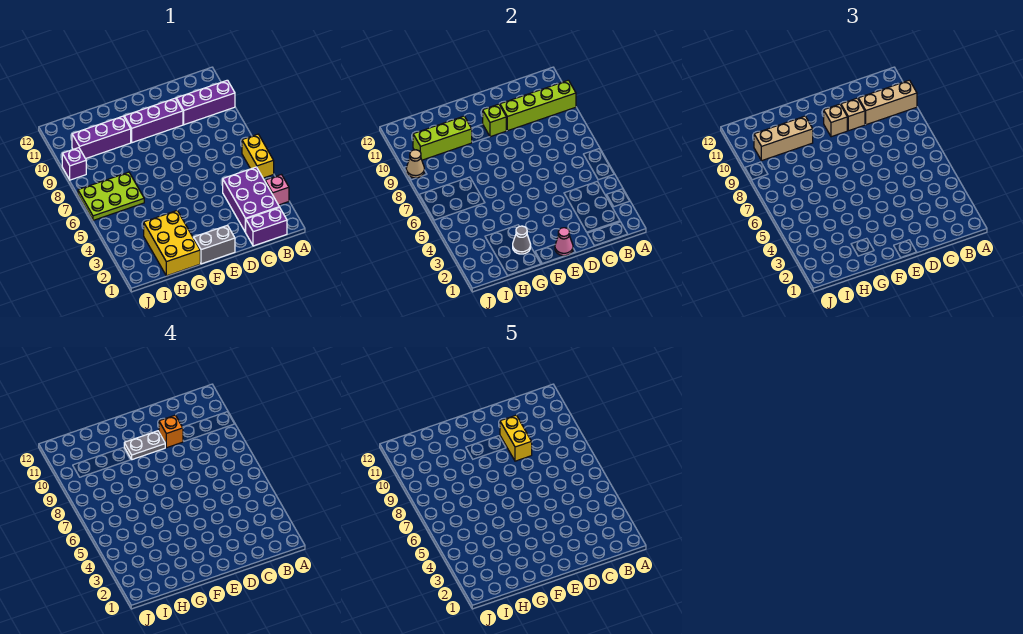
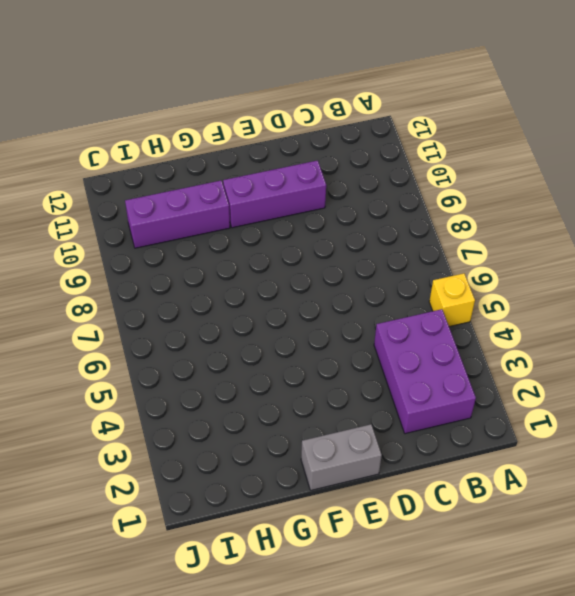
yellow 1x1 brick [429,273,475,327] -> yellow 1x2 brick [242,134,274,178]
none -> pink 1x1 brick [265,175,289,205]
none -> purple 1x3 brick [176,80,235,125]
none -> purple 1x2 brick [246,207,287,246]

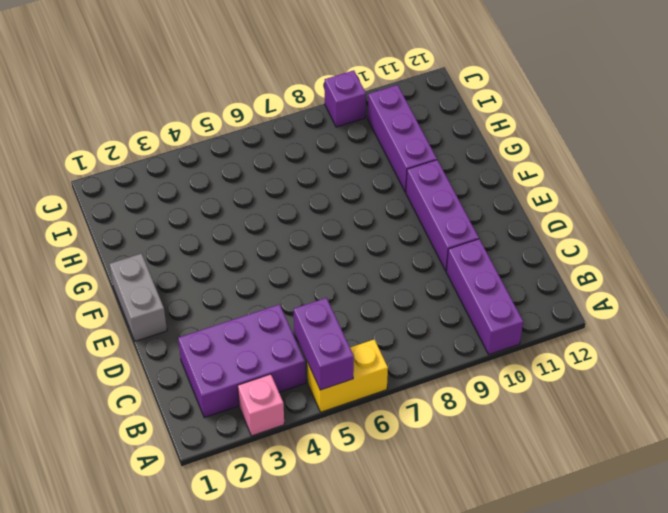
purple 1x2 brick [294,298,354,390] -> purple 1x2 brick moved to [246,207,287,246]
none -> yellow 2x3 brick [144,210,200,276]
none -> lime 2x3 plate [78,172,144,220]
none -> lime 1x4 brick [500,80,576,131]

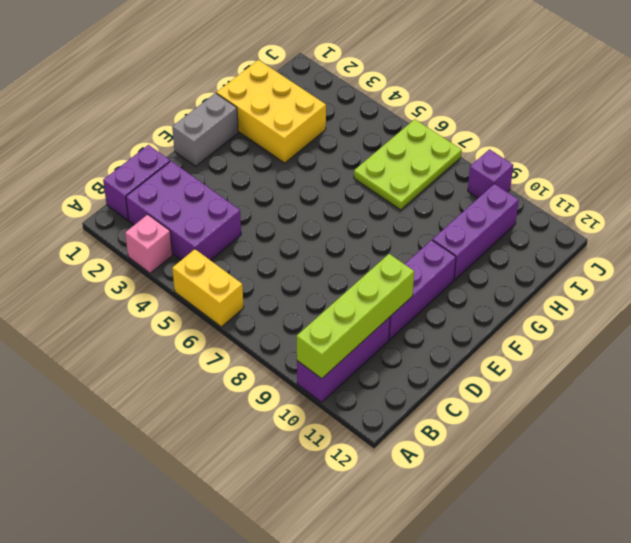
none -> pink 1x1 cone [555,228,573,256]
none -> lime 1x1 brick [483,104,506,137]
none -> grey 1x1 cone [513,226,531,254]

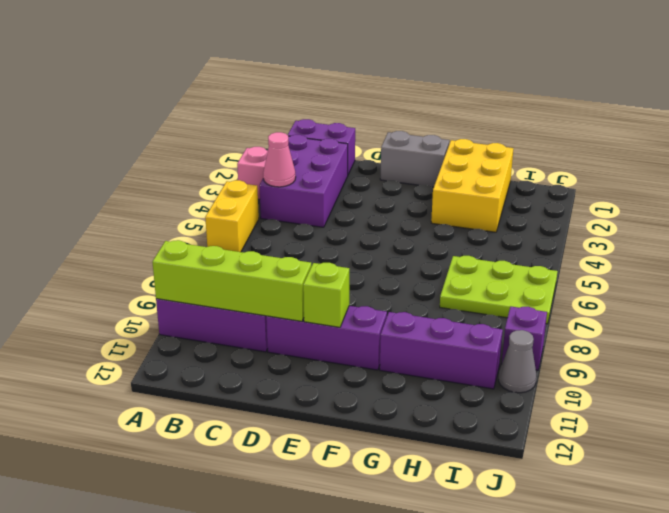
pink 1x1 cone [263,132,296,187] -> pink 1x1 cone moved to [555,228,573,256]
grey 1x1 cone [499,330,536,393] -> grey 1x1 cone moved to [513,226,531,254]
none -> lime 1x3 brick [413,116,472,160]
none -> tan 1x1 cone [406,150,424,178]
none -> tan 1x3 brick [858,80,917,125]

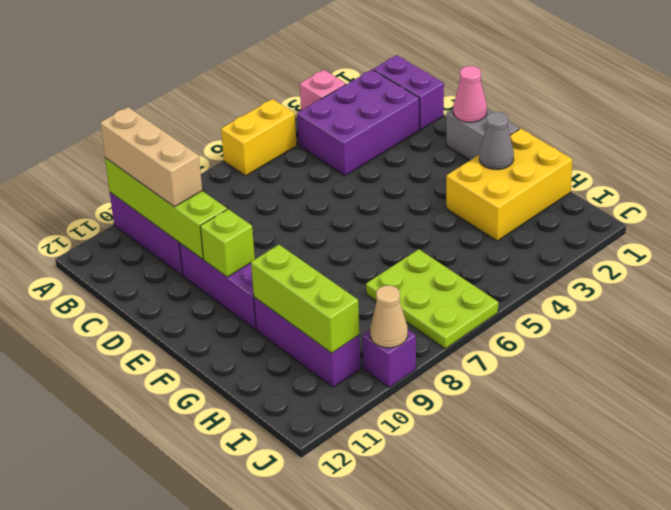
none -> tan 1x1 brick [841,98,865,131]
none -> tan 1x1 brick [824,104,847,137]
none -> tan 1x3 brick [754,116,813,161]

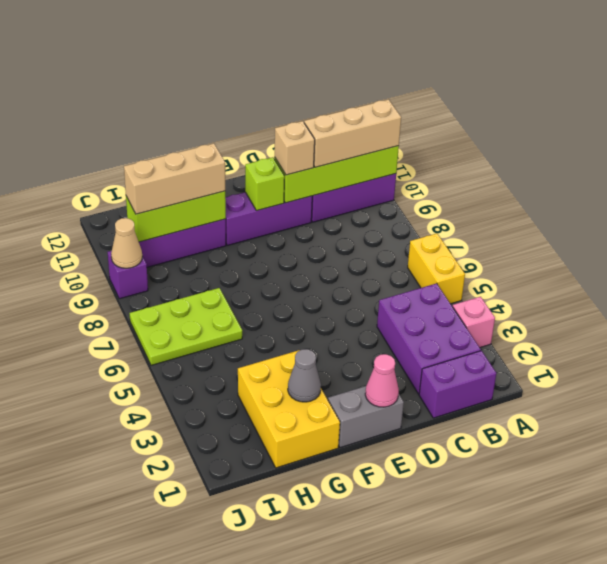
none -> tan 1x1 brick [824,104,847,137]
none -> orange 1x1 brick [159,415,183,448]
none -> grey 1x2 plate [124,431,165,460]

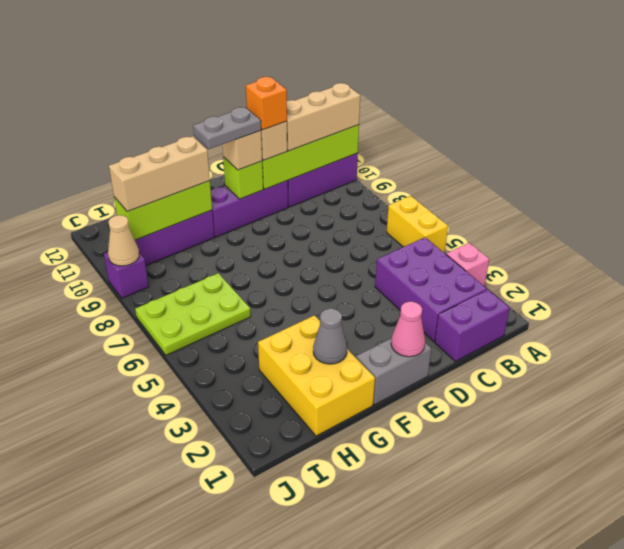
none -> yellow 1x2 brick [500,415,532,461]

